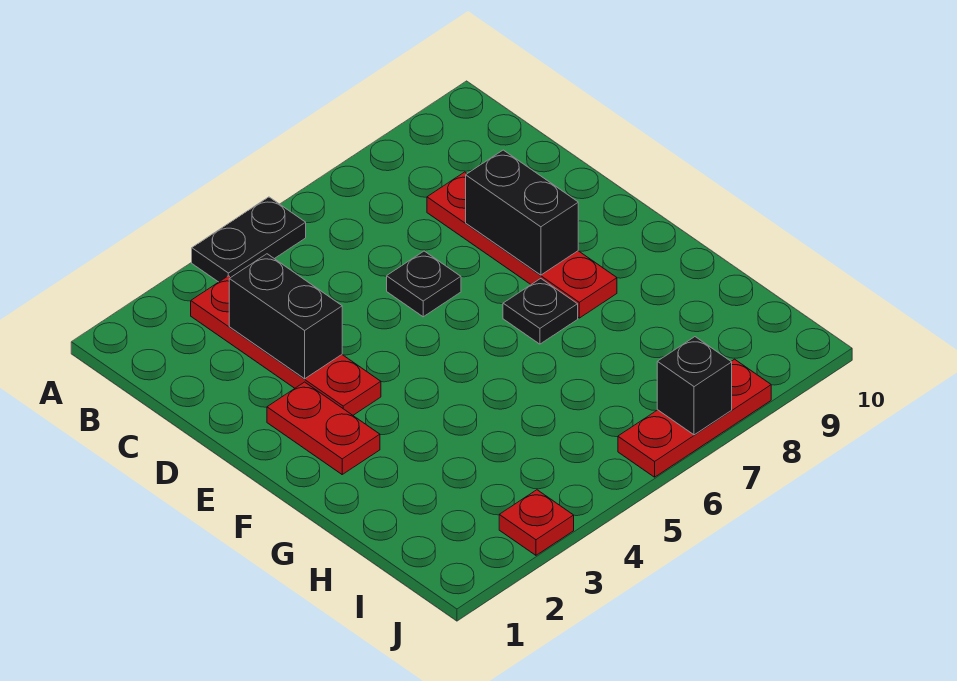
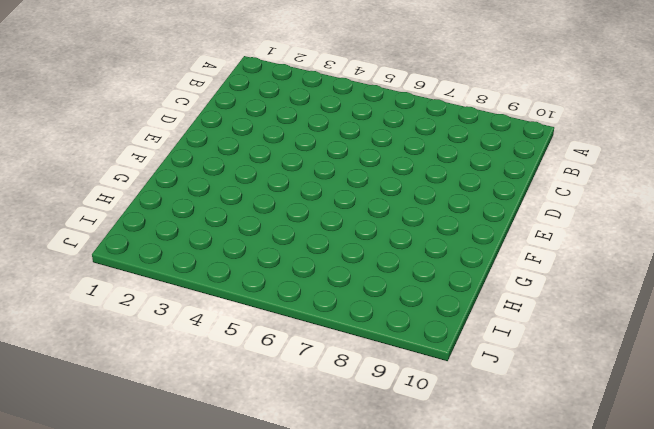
none -> black 1x2 plate [192,197,306,282]
none -> red 1x4 plate [191,276,381,415]

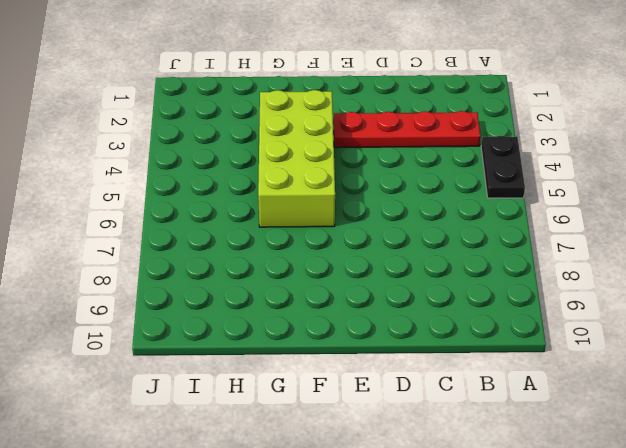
lime 2x4 brick [258,90,335,227] -> none
none -> red 1x4 plate [427,172,617,318]
none -> black 1x1 plate [387,251,461,317]

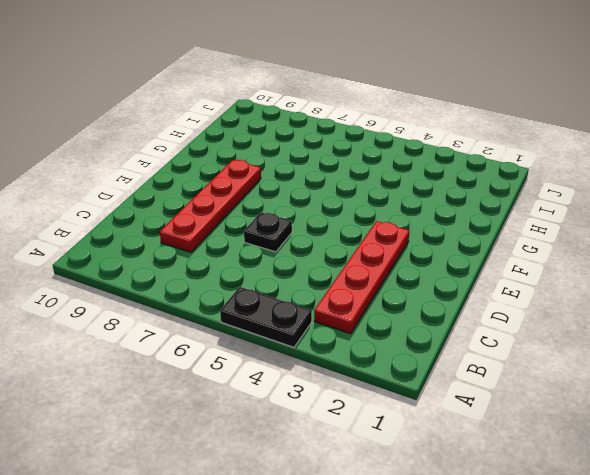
none -> red 1x2 plate [267,382,380,474]
none -> black 1x1 plate [503,279,578,344]

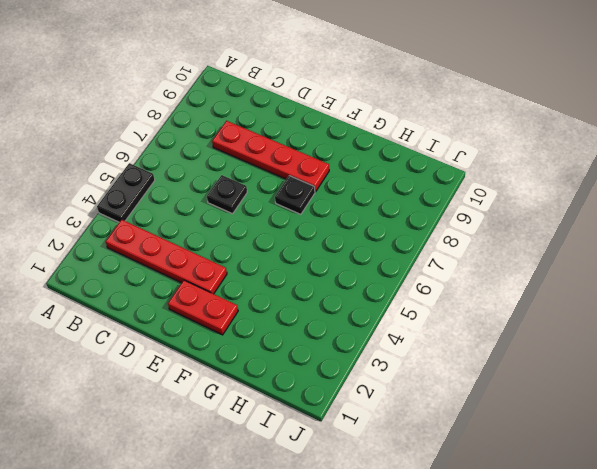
none -> red 1x1 plate [499,490,574,555]
none -> red 1x3 plate [618,359,771,477]

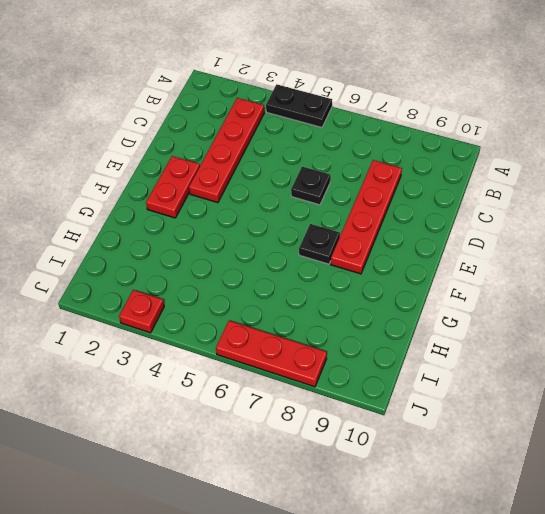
none -> black 1x2 brick [229,254,342,379]
none -> black 1x2 brick [466,150,578,275]

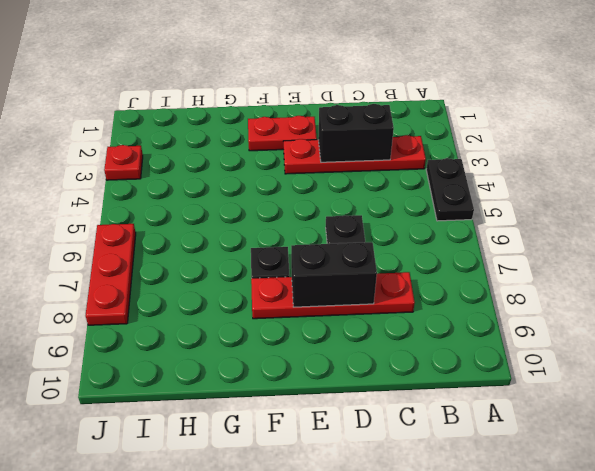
none -> black 1x1 brick [657,337,732,435]

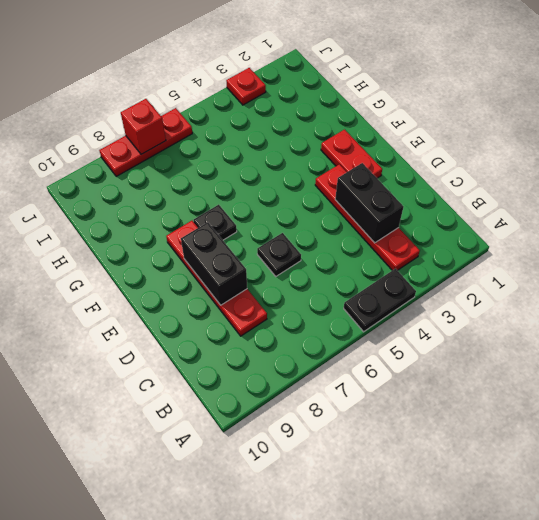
red 1x1 brick [121,99,166,154] -> black 1x1 brick [657,337,732,435]

